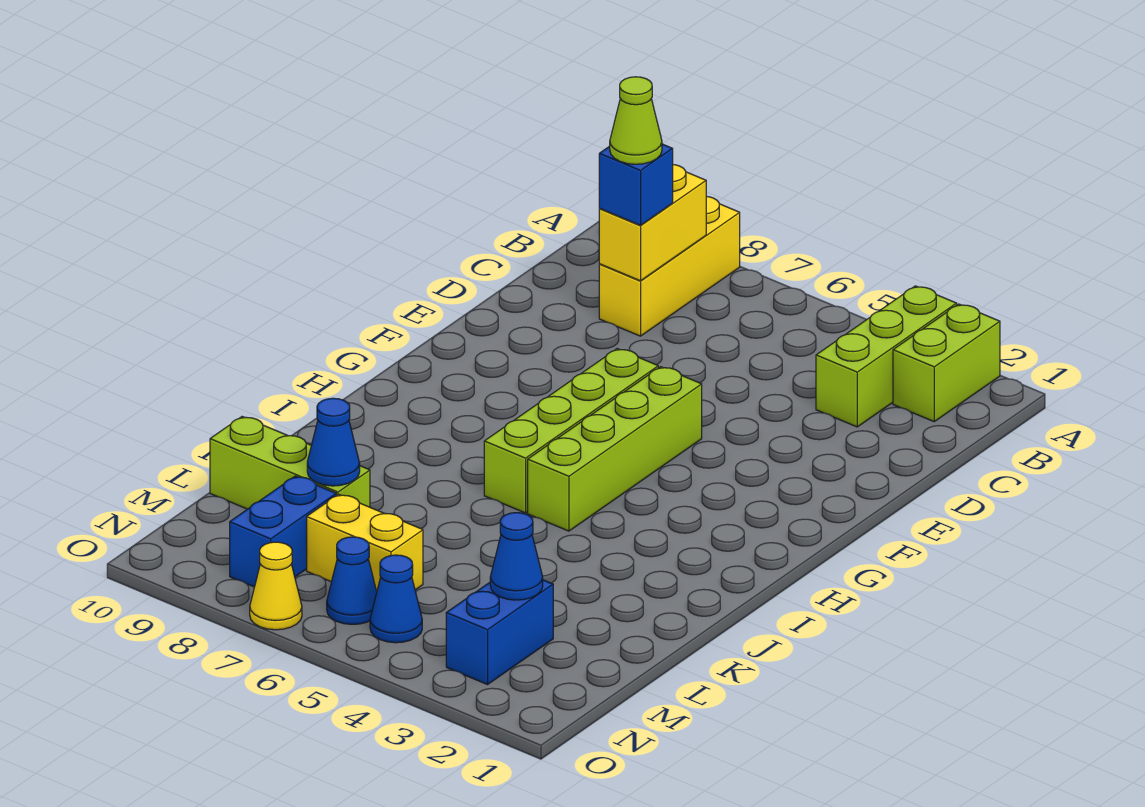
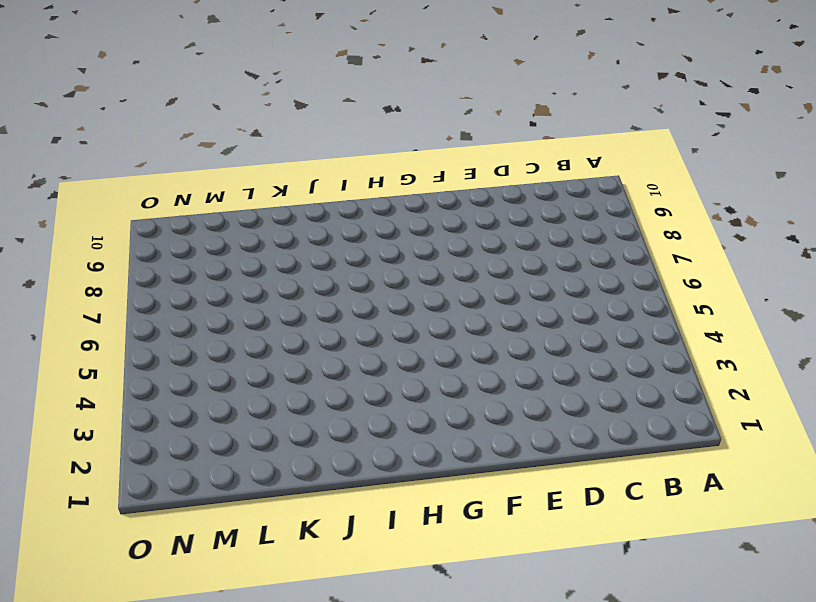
none -> lime 1x2 brick [893,304,1000,421]
none -> lime 1x3 brick [816,286,957,427]
none -> yellow 1x3 brick [599,196,740,336]

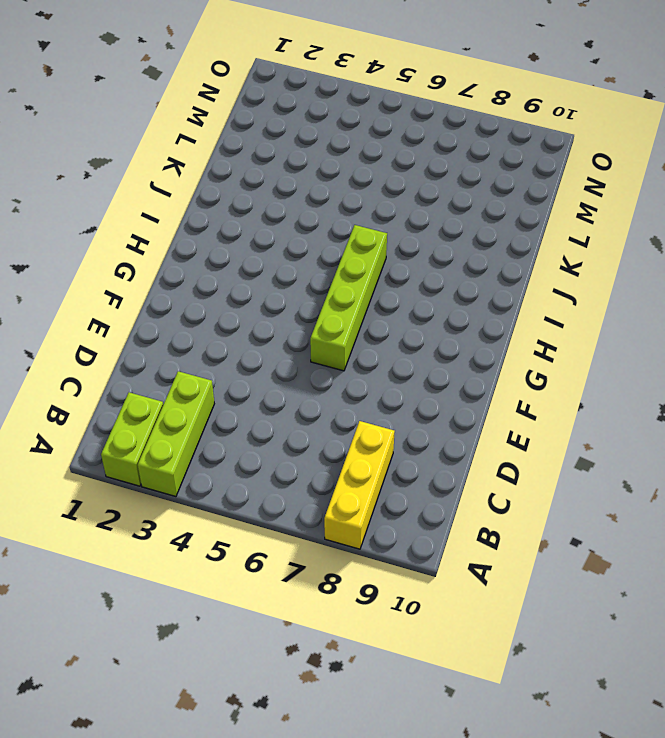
none -> lime 1x4 brick [528,367,702,531]
none -> lime 1x3 brick [210,417,370,509]
none -> blue 1x2 brick [446,580,553,684]

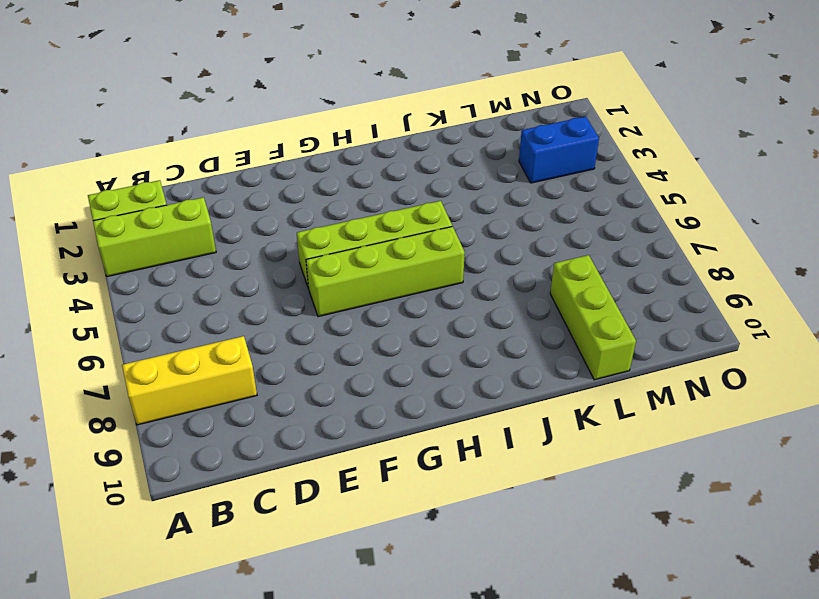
none -> yellow 1x2 brick [307,494,423,591]
none -> blue 1x2 brick [230,476,336,587]
none -> blue 1x1 cone [370,555,422,643]

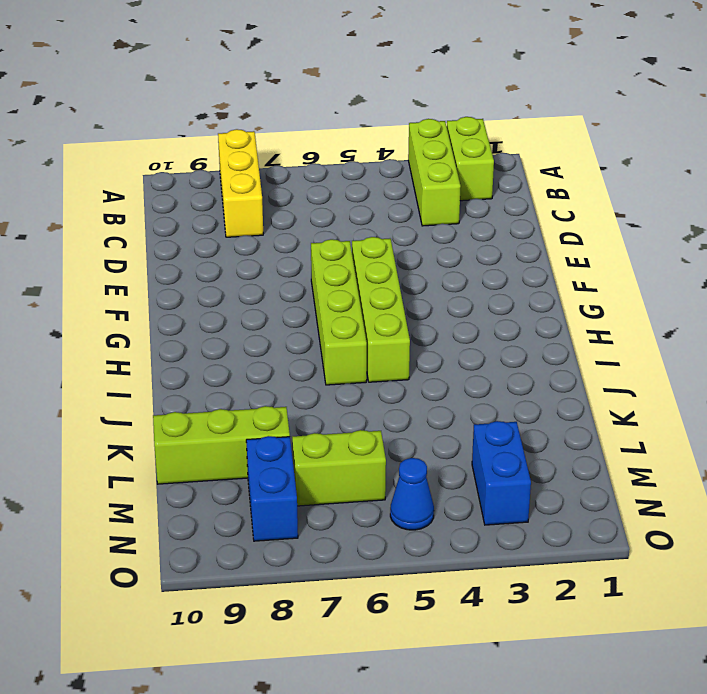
lime 1x2 brick [292,430,386,506] -> yellow 1x2 brick [307,494,423,591]
none -> blue 1x1 cone [327,537,377,624]
none -> yellow 1x1 cone [250,542,302,630]
none -> yellow 1x2 brick [599,165,706,281]

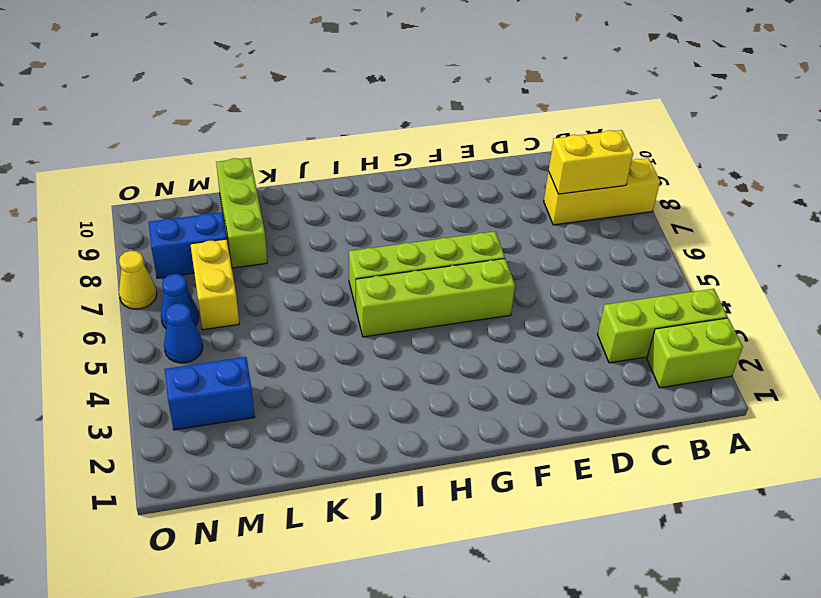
none -> blue 1x1 cone [307,398,360,486]
none -> blue 1x1 cone [490,513,543,600]
none -> blue 1x1 brick [599,144,673,225]

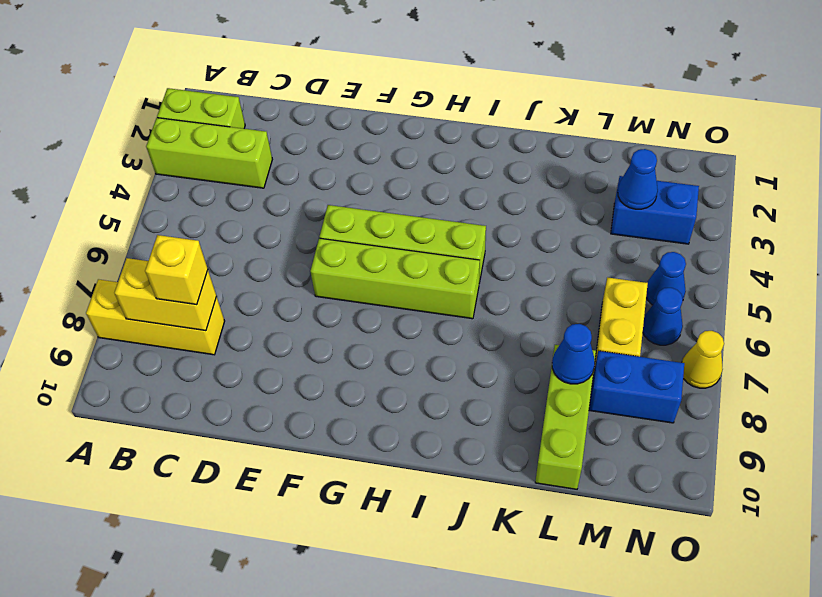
yellow 1x1 brick [145,235,208,305] -> blue 1x1 brick [599,144,673,225]
none -> lime 1x1 cone [610,77,662,164]

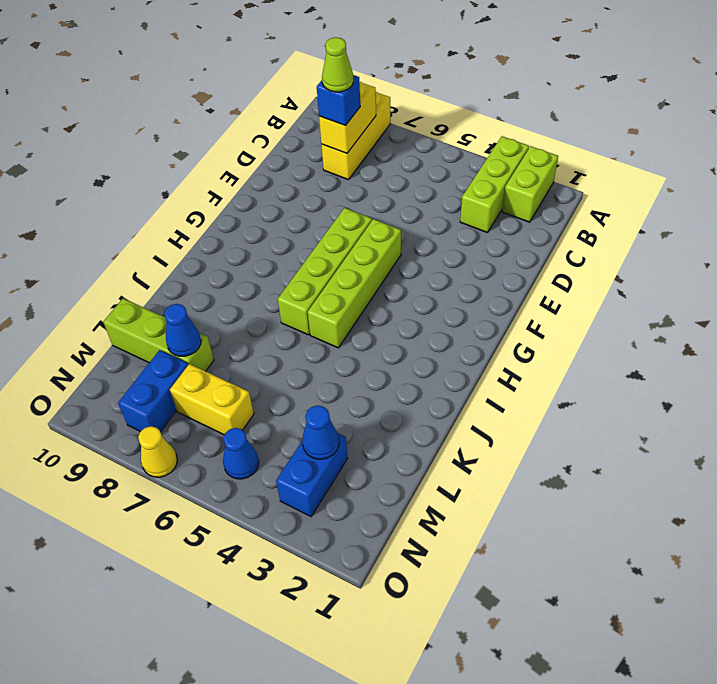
none -> blue 1x1 cone [327,537,377,624]

